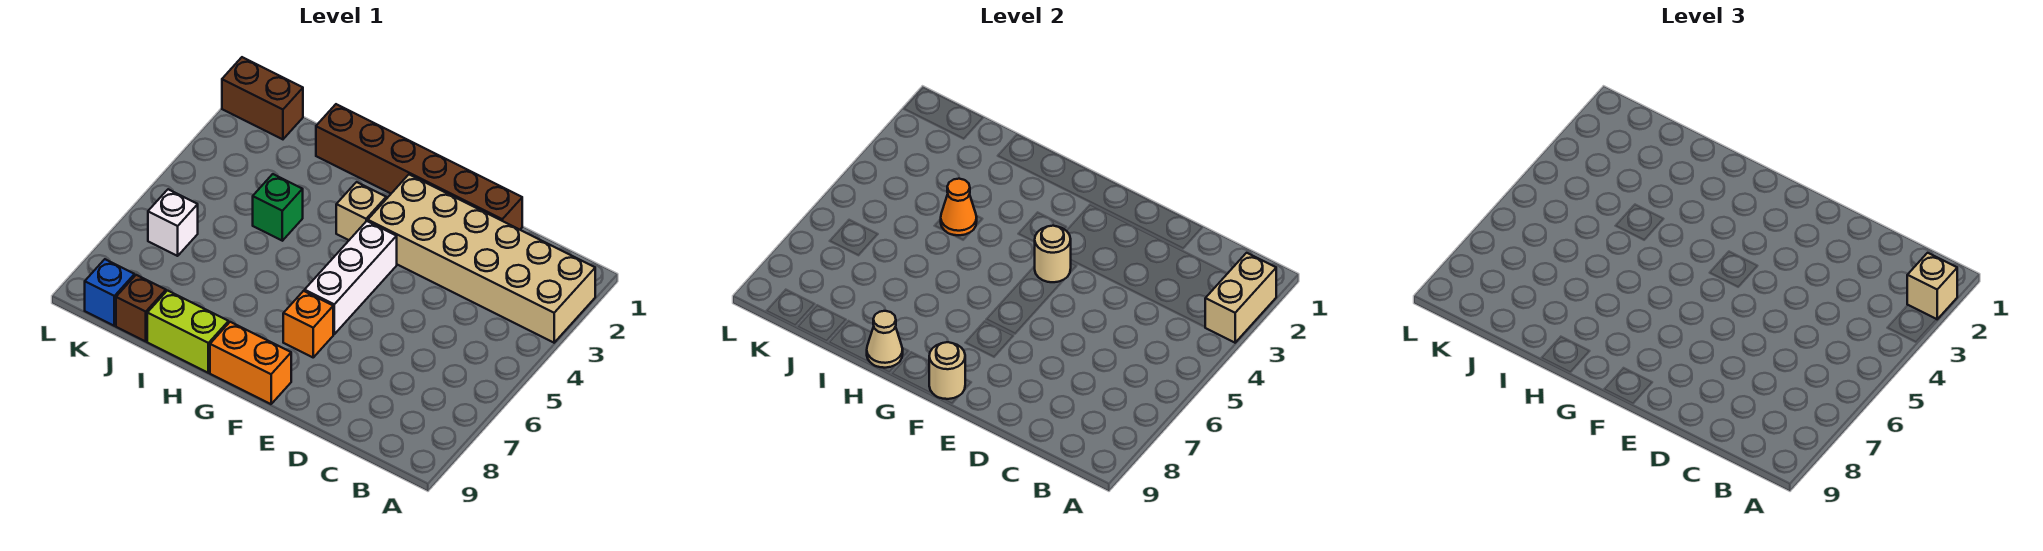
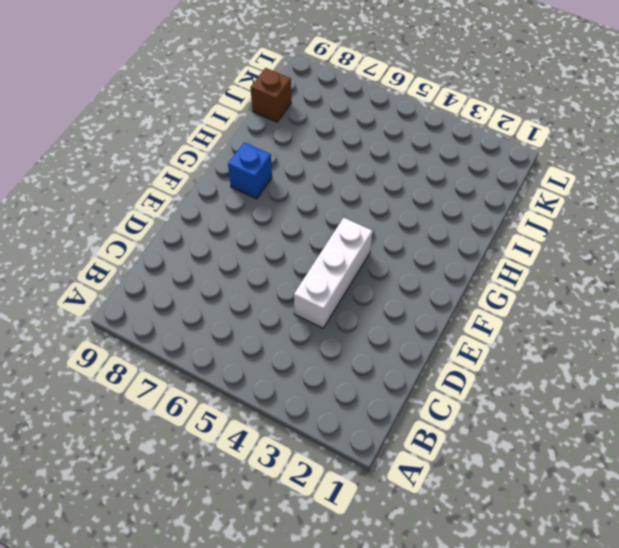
white 1x3 brick [294,218,372,328] -> white 1x3 brick turned to [305,221,397,334]
blue 1x1 brick [228,142,272,199] -> blue 1x1 brick moved to [85,259,135,326]
none -> tan 2x6 brick [368,175,595,343]
none -> brown 1x6 brick [316,104,522,230]
none -> orange 1x1 brick [283,291,333,357]

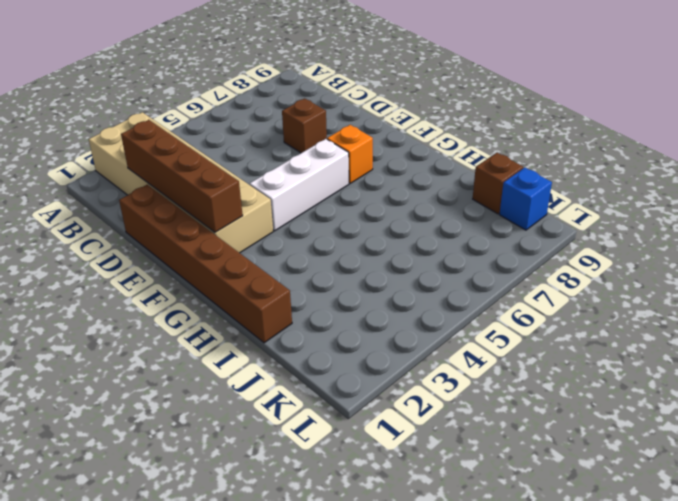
brown 1x4 brick [121,120,243,232] -> none
brown 1x1 brick [282,98,327,153] -> none
none -> orange 1x2 brick [210,322,291,404]
none -> tan 1x1 brick [336,182,386,240]
none -> lime 1x2 brick [147,291,229,373]

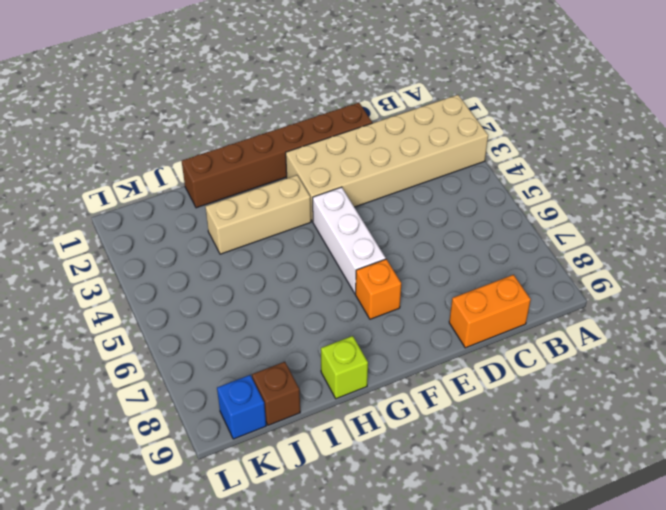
orange 1x2 brick [449,275,531,348] -> orange 1x2 brick moved to [210,322,291,404]
tan 1x3 brick [205,175,311,254] -> tan 1x1 brick [336,182,386,240]
lime 1x1 brick [321,336,368,399] -> lime 1x2 brick [147,291,229,373]
none -> green 1x1 brick [253,174,303,241]
none -> brown 1x2 brick [222,57,303,139]
none -> white 1x1 brick [148,189,198,256]

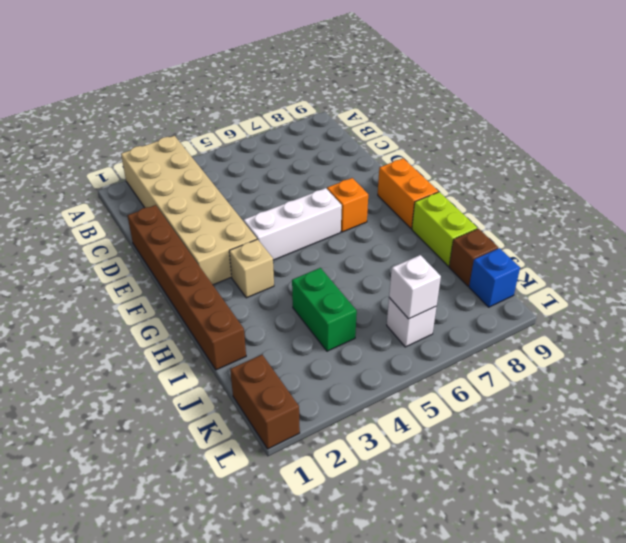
green 1x2 brick [292,268,357,351] -> green 1x1 brick [253,174,303,241]
white 1x1 brick [389,255,441,319] -> none
none -> tan 1x2 brick [1205,253,1276,343]
none -> tan 1x1 round brick [1035,226,1071,282]
none -> tan 1x1 round brick [929,342,965,399]

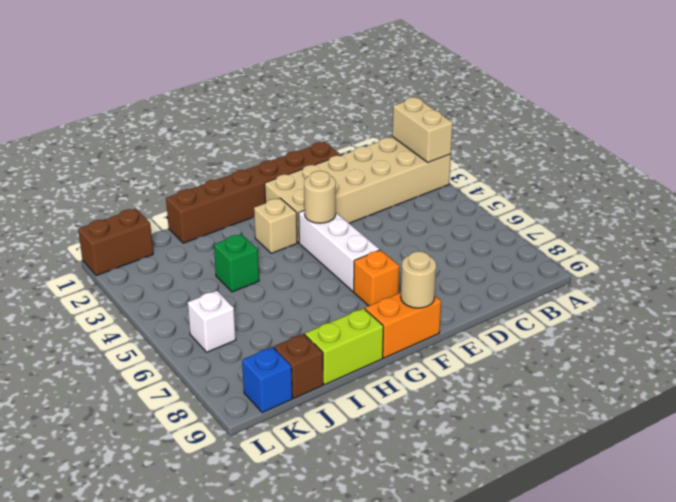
none -> tan 1x1 cone [867,311,903,368]
none -> orange 1x1 cone [941,179,977,235]
none -> tan 1x1 brick [1907,253,1957,319]

